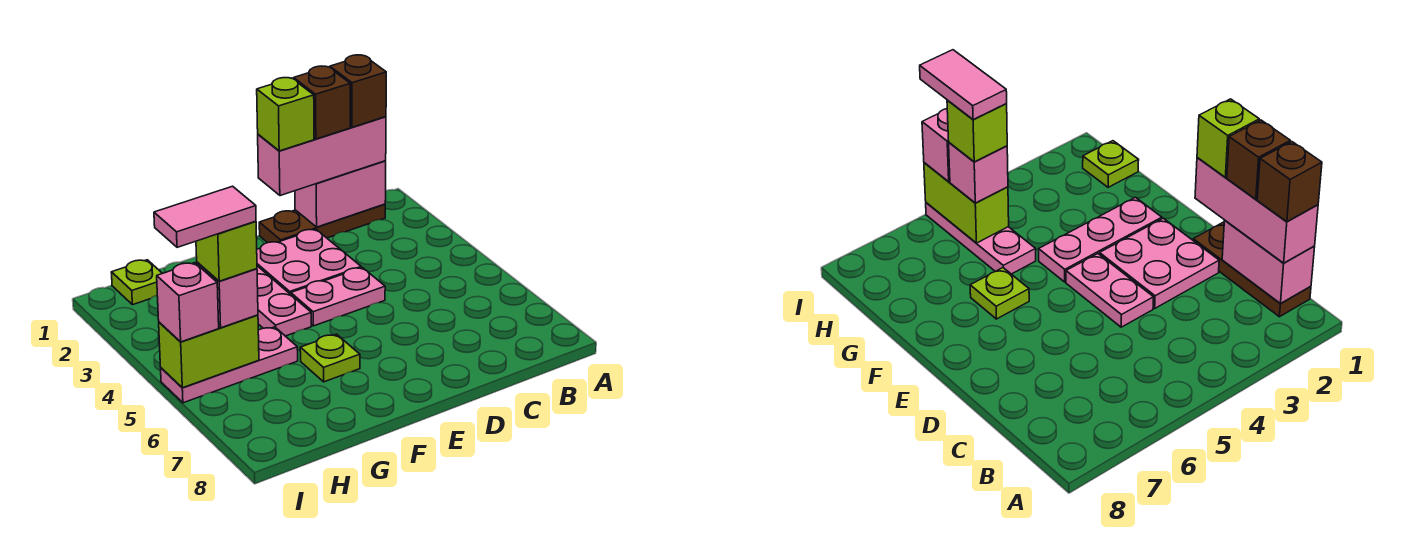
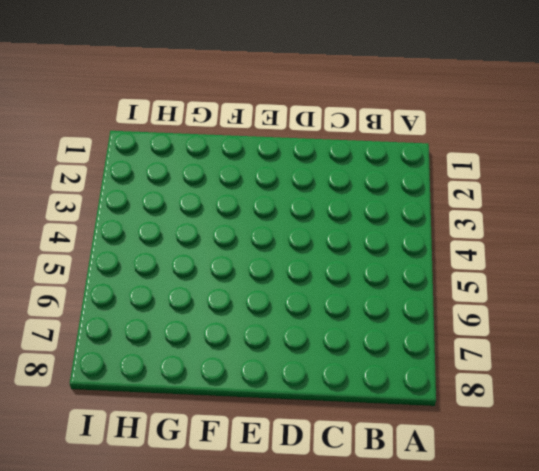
none -> brown 1x3 plate [259,204,385,243]
none -> pink 2x2 plate [257,229,361,294]
none -> pink 1x2 plate [291,268,385,326]

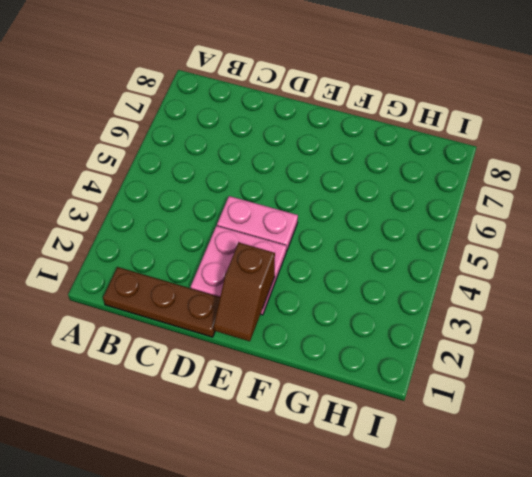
brown 1x2 slope [214,243,275,341] -> none
none -> pink 1x3 plate [257,266,312,336]
none -> lime 1x1 plate [300,334,360,382]
none -> pink 1x3 plate [161,327,298,403]

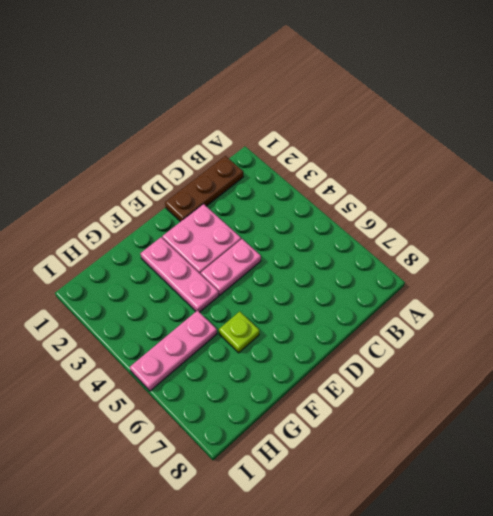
none -> lime 1x1 plate [111,260,162,305]
none -> pink 1x2 brick [295,161,386,227]
none -> lime 1x2 brick [159,315,259,388]

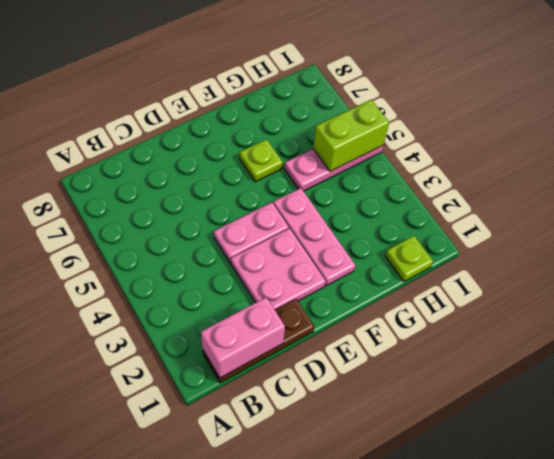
none -> pink 1x3 brick [258,117,386,196]
none -> pink 1x1 brick [197,262,258,328]
none -> pink 1x1 brick [157,263,219,342]

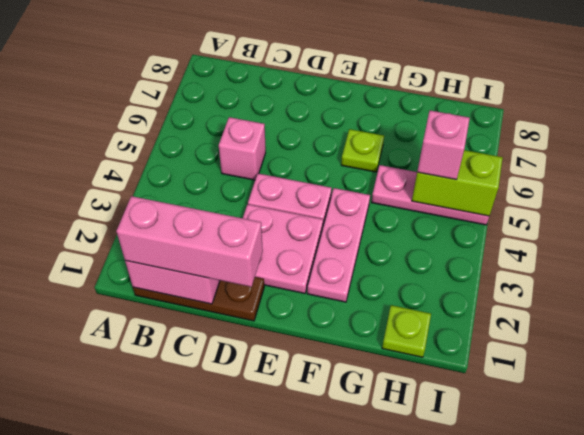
pink 1x1 brick [219,117,266,180] -> pink 1x1 brick moved to [157,263,219,342]
none -> brown 1x1 brick [330,55,386,127]
none -> brown 1x1 brick [294,66,350,139]
none -> lime 1x1 brick [257,78,314,151]

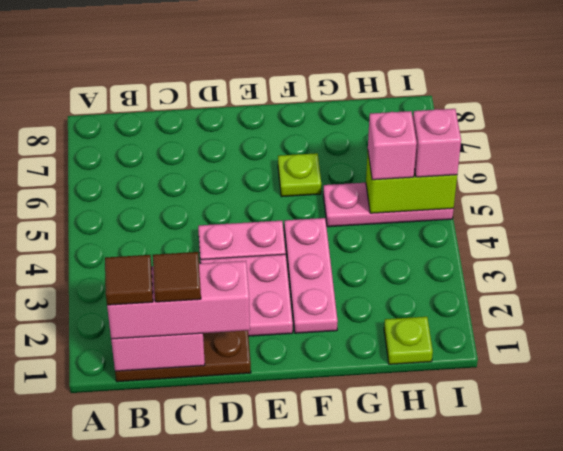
brown 1x1 tile [105,255,153,305] -> brown 1x1 brick [330,55,386,127]
brown 1x1 tile [153,252,201,302] -> brown 1x1 brick [294,66,350,139]
none -> lime 1x1 brick [257,78,314,151]
none -> lime 1x1 brick [196,221,257,281]
none -> pink 1x2 tile [154,186,256,247]

